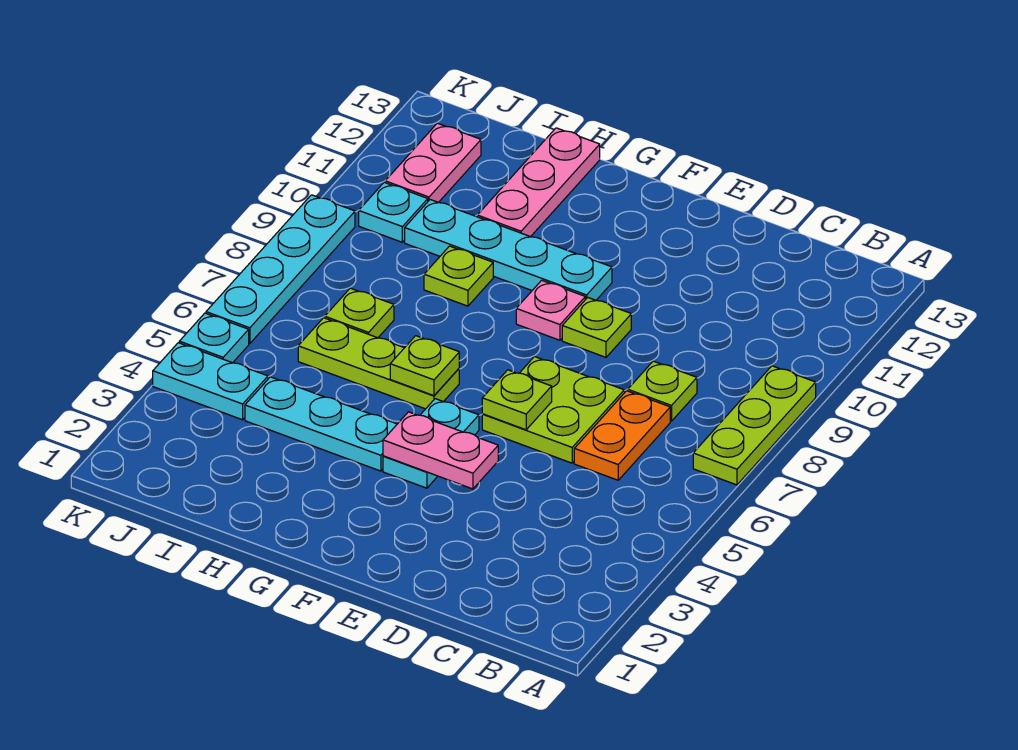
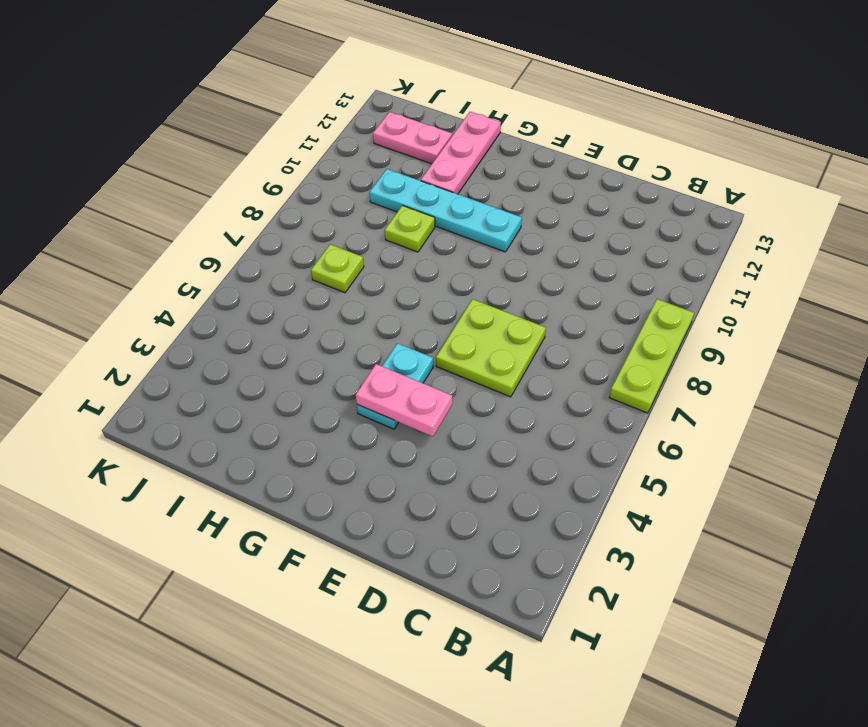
pink 1x2 plate [373,112,452,164] -> pink 1x2 plate turned to [385,123,481,203]
none -> orange 1x2 plate [574,391,670,480]
none -> lime 1x1 plate [628,361,697,421]
none -> lime 1x1 plate [562,298,631,357]

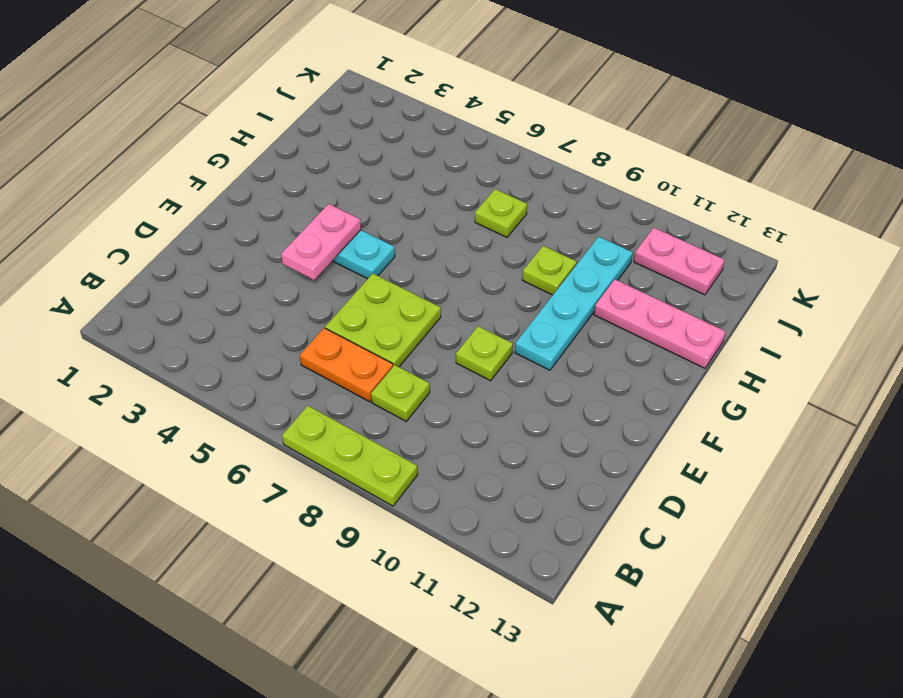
none -> pink 1x1 plate [516,280,585,340]
none -> cyan 1x3 plate [245,377,397,471]
none -> lime 1x3 plate [298,318,459,409]

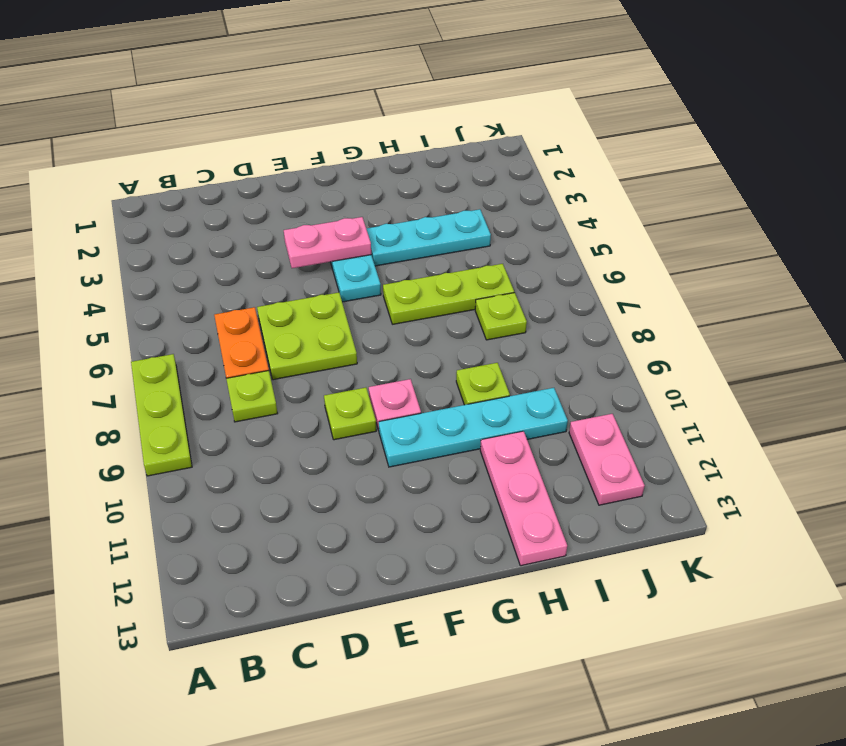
none -> cyan 1x2 plate [153,343,268,420]
none -> cyan 1x1 plate [359,182,428,242]
none -> cyan 1x1 plate [179,313,249,363]

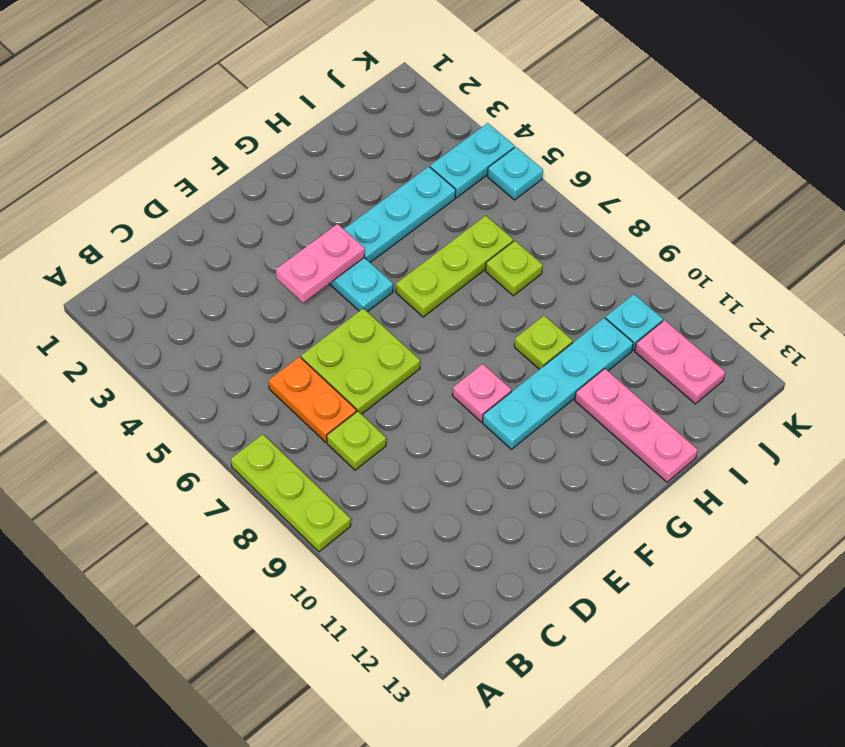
none -> lime 1x1 plate [562,298,631,357]
none -> cyan 1x4 plate [206,195,355,344]
none -> lime 1x1 plate [482,370,552,430]

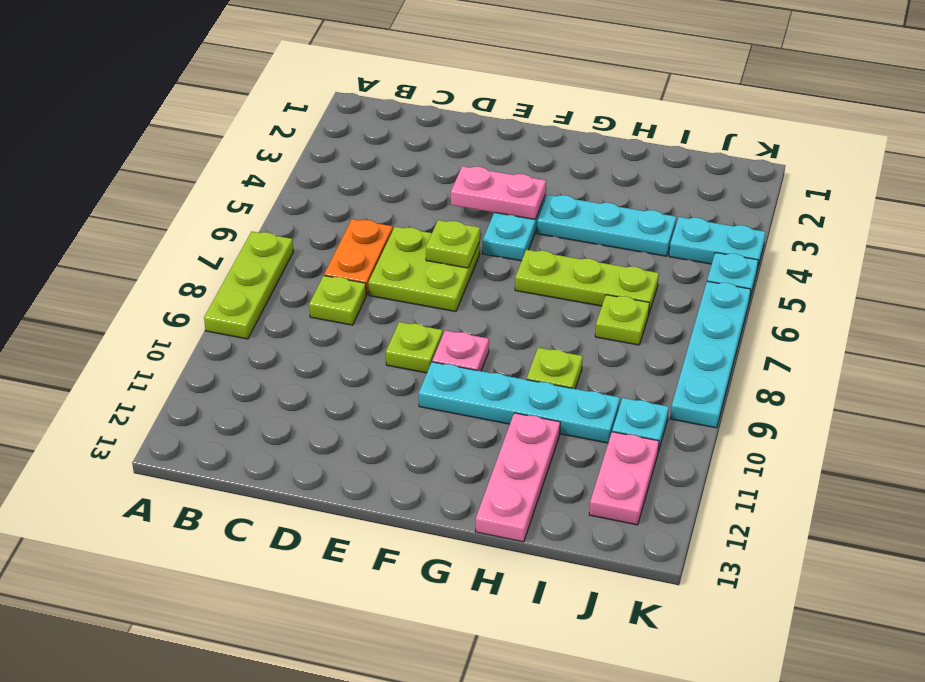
none -> lime 1x1 plate [390,336,459,396]

